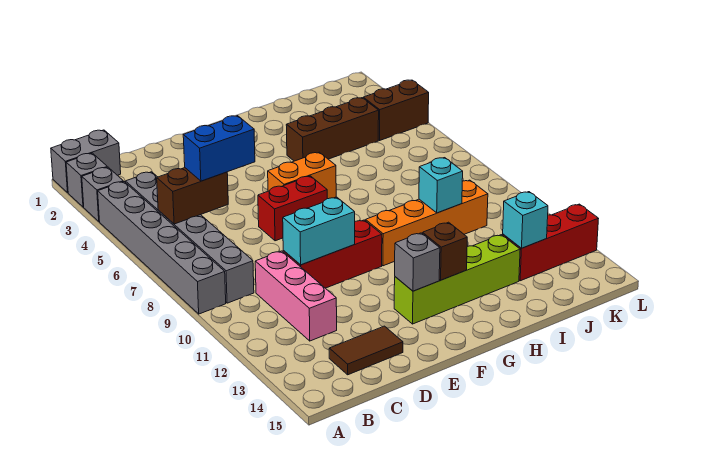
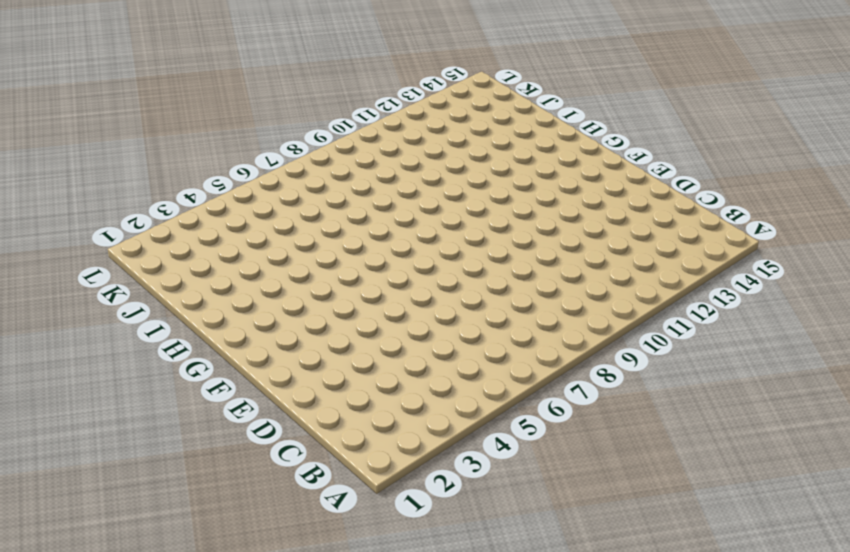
none -> grey 1x2 brick [51,130,121,192]
none -> grey 1x1 brick [66,153,107,207]
none -> grey 1x1 brick [82,167,123,222]

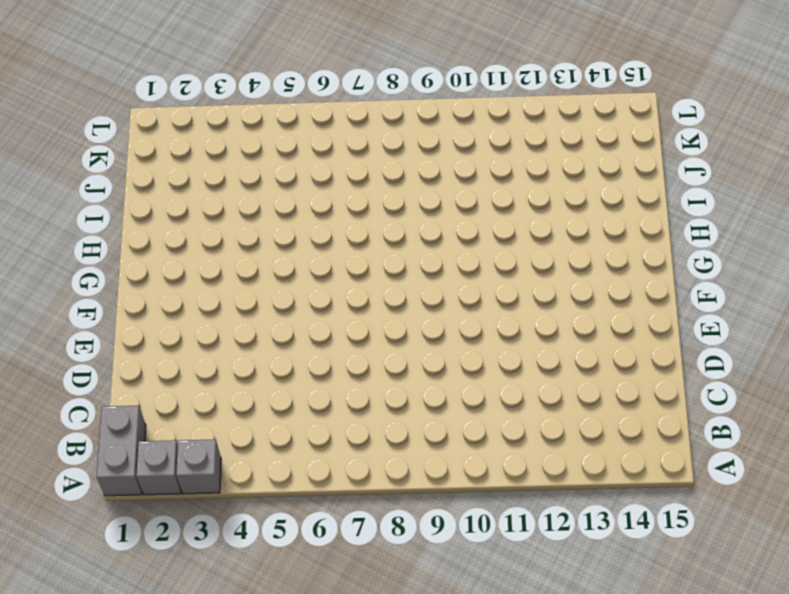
none -> grey 1x6 brick [98,182,226,314]
none -> grey 1x6 brick [125,172,254,303]
none -> pink 1x3 brick [255,251,337,341]

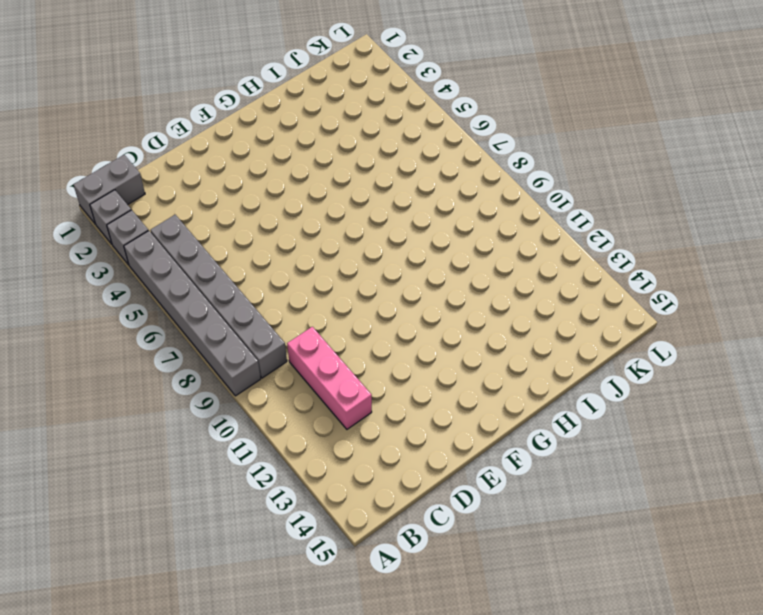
none -> brown 1x2 tile [329,326,403,375]
none -> red 1x3 brick [283,220,382,288]
none -> red 1x2 brick [258,176,327,241]

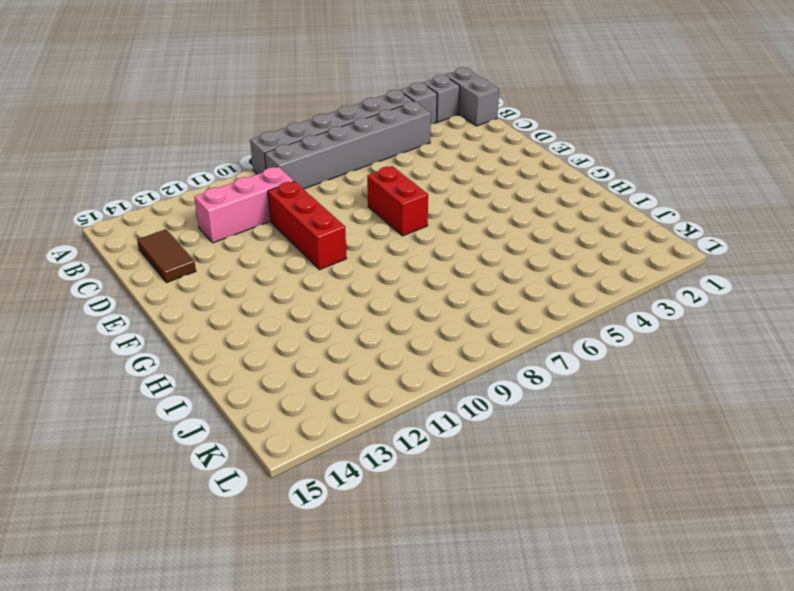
none -> orange 1x2 brick [268,152,336,199]
none -> lime 1x4 brick [394,235,520,324]
none -> orange 1x4 brick [366,180,488,266]

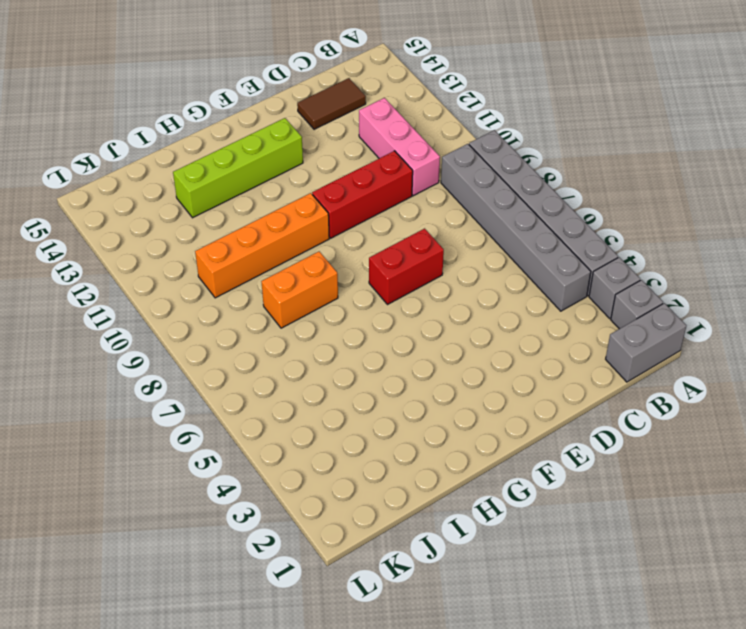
orange 1x2 brick [261,252,338,328] -> orange 1x2 brick moved to [268,152,336,199]
none -> brown 1x3 brick [286,98,379,161]
none -> red 1x3 brick [503,204,599,281]
none -> brown 1x2 brick [363,80,429,140]

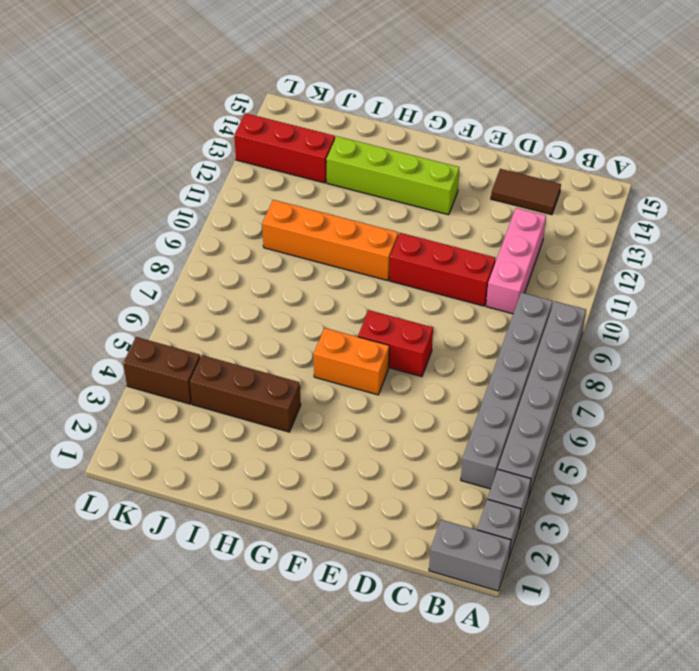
none -> brown 1x2 brick [157,168,228,224]
none -> cyan 1x2 brick [283,197,355,265]
none -> grey 1x1 brick [395,233,440,291]

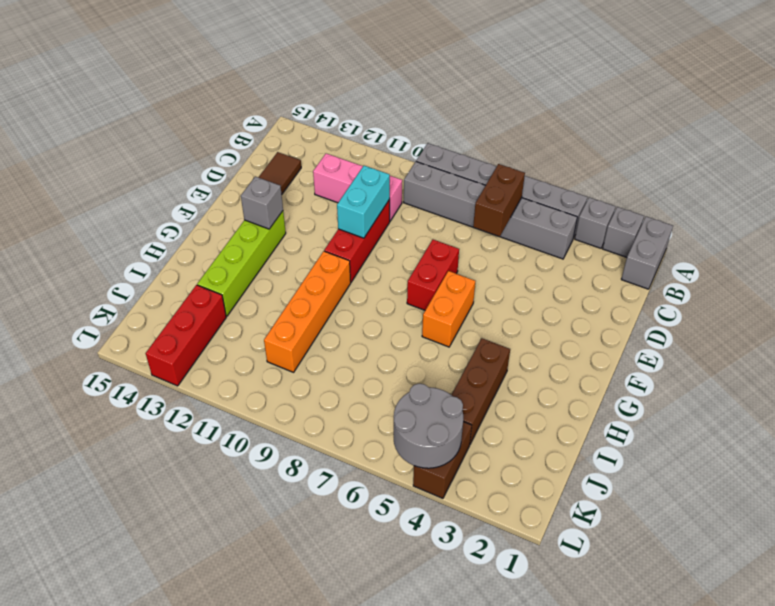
grey 2x2 round brick [394,384,463,468] -> none
none -> brown 1x1 brick [423,222,467,280]
none -> cyan 1x1 brick [419,158,463,213]
none -> cyan 1x1 brick [503,192,548,248]

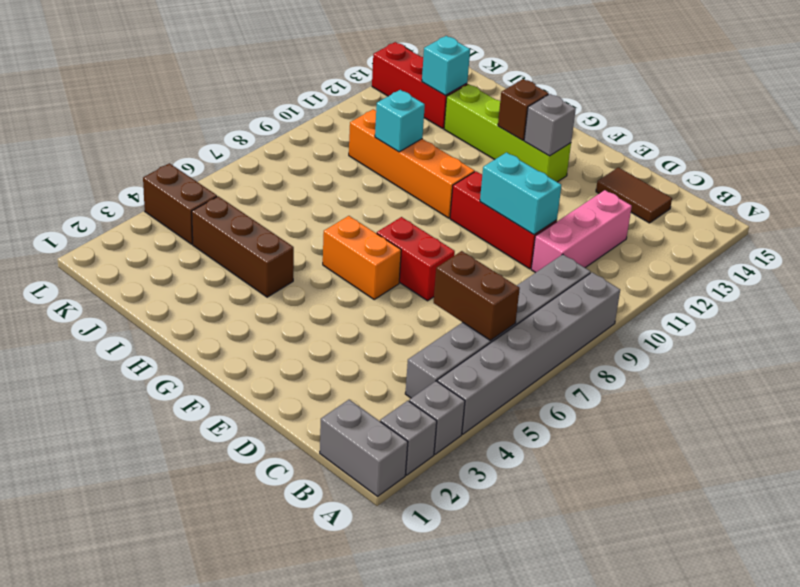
none -> blue 1x2 brick [183,116,255,181]

